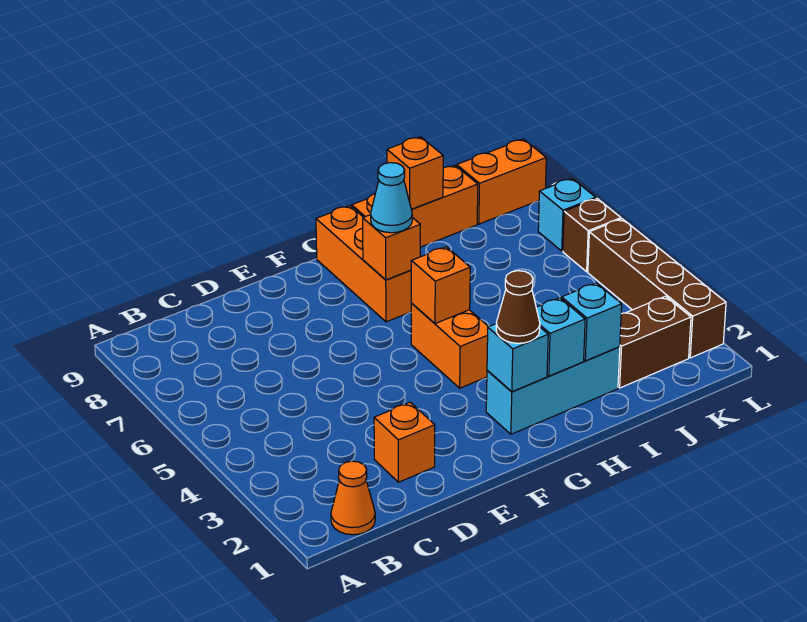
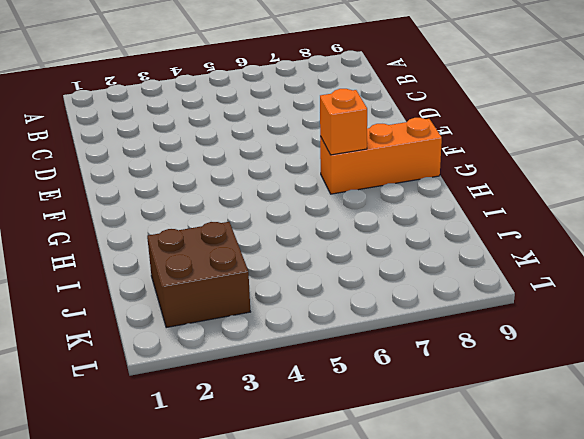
brown 2x2 brick [147,222,250,328] -> brown 1x2 brick [618,296,691,388]
none -> orange 1x1 cone [331,461,375,535]
none -> orange 1x1 brick [374,402,435,482]
none -> cyan 1x3 brick [486,347,620,434]

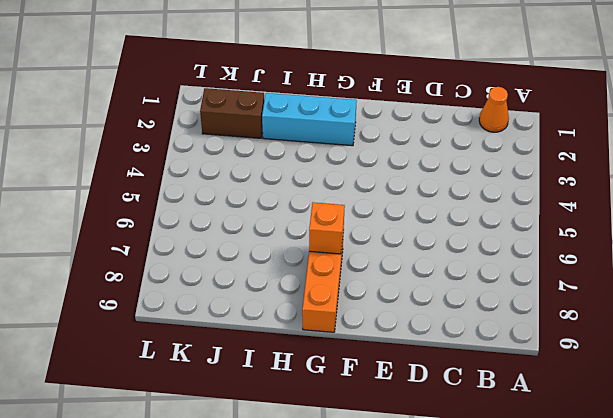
none -> orange 1x1 brick [374,402,435,482]
none -> orange 1x2 brick [411,303,489,388]
none -> orange 1x3 brick [352,165,478,247]

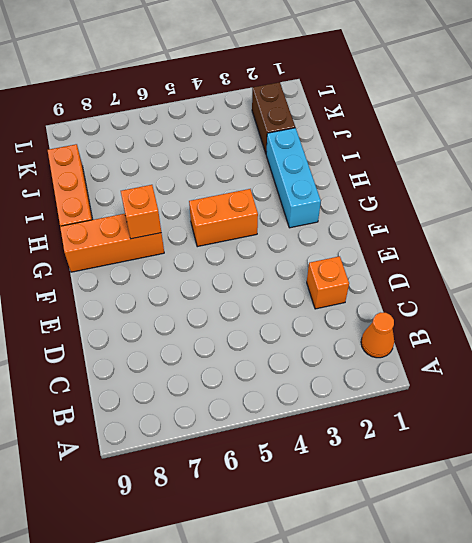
none -> orange 1x2 brick [457,139,546,224]
none -> brown 1x4 brick [588,219,726,358]
none -> brown 1x1 brick [563,198,621,272]

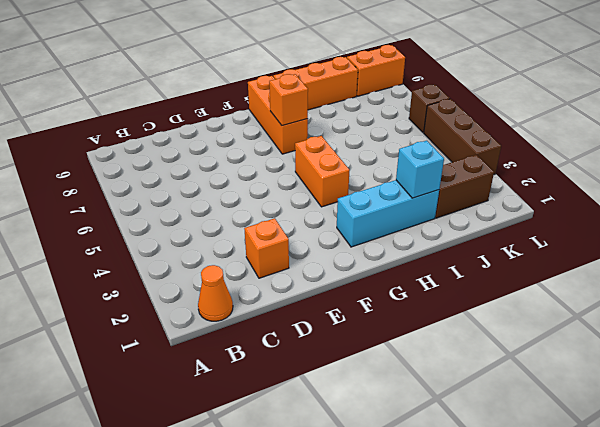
brown 1x3 brick [424,99,501,175] -> brown 1x4 brick [588,219,726,358]
none -> cyan 1x1 brick [538,178,596,251]
none -> cyan 1x1 brick [487,324,548,392]
none -> orange 1x1 brick [411,247,470,324]

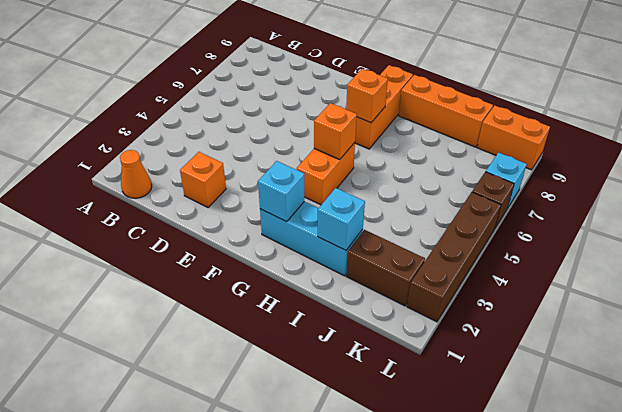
none -> cyan 1x1 brick [536,298,585,376]
none -> orange 1x1 brick [387,137,443,209]
none -> brown 1x1 cone [496,271,540,343]

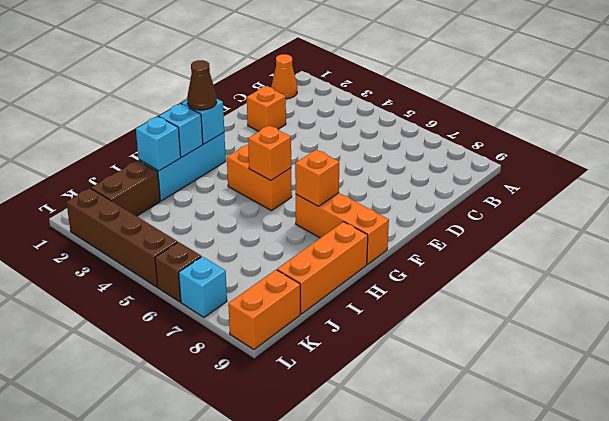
none -> orange 1x1 brick [387,137,443,209]
none -> cyan 1x1 cone [371,163,412,233]

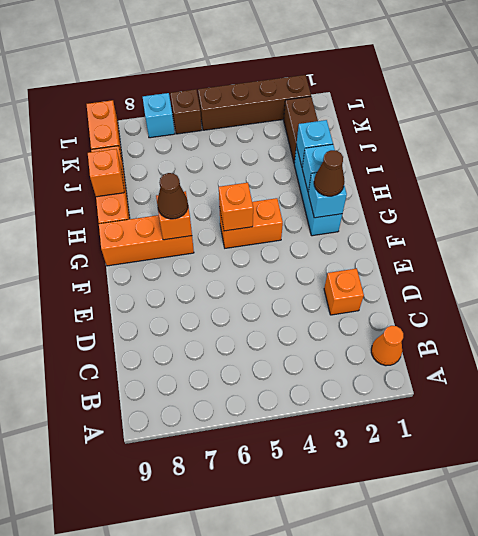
brown 1x1 cone [157,173,188,219] -> cyan 1x1 cone [371,163,412,233]

